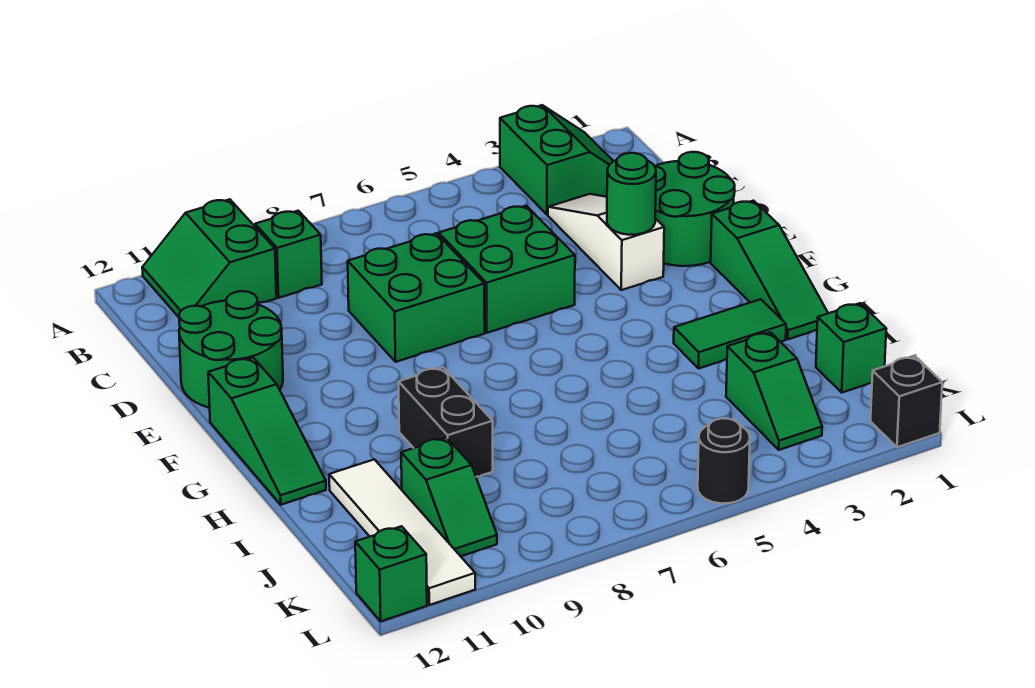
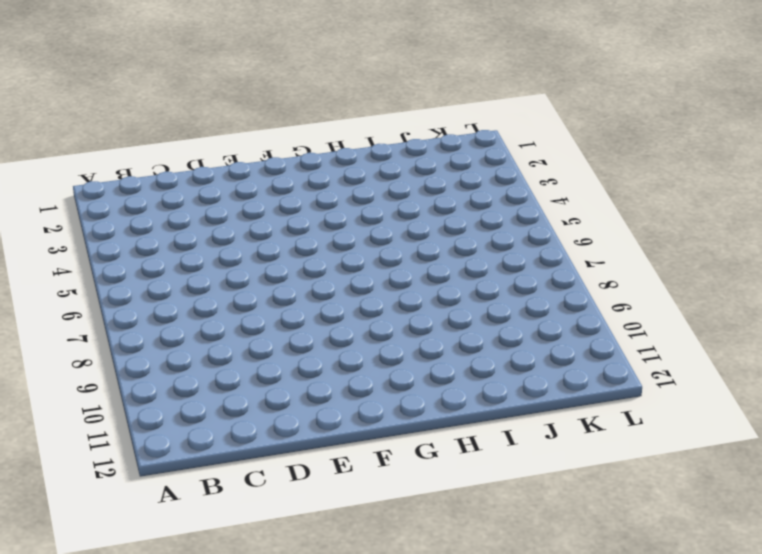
none -> green 2x2 slope [500,105,613,215]
none -> green 2x2 slope [142,199,276,317]
none -> green 1x1 brick [255,211,322,298]

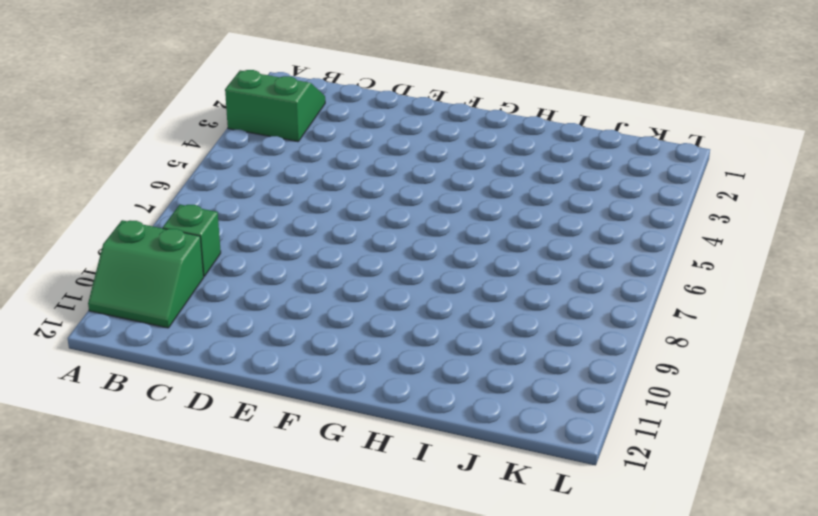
none -> white 1x3 slope [548,194,664,290]
none -> green 2x2 round brick [655,152,735,266]
none -> green 2x2 brick [439,206,575,333]

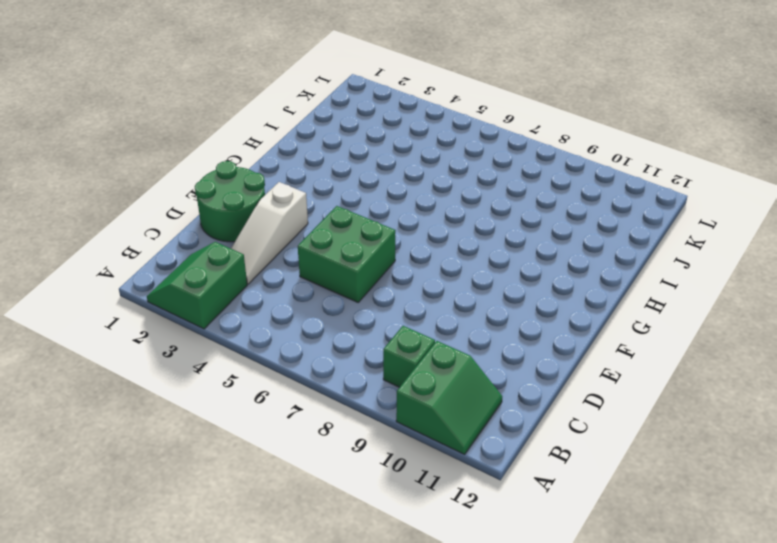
none -> green 2x2 brick [348,233,485,362]
none -> green 2x2 round brick [179,291,283,408]
none -> green 1x3 slope [711,201,828,339]

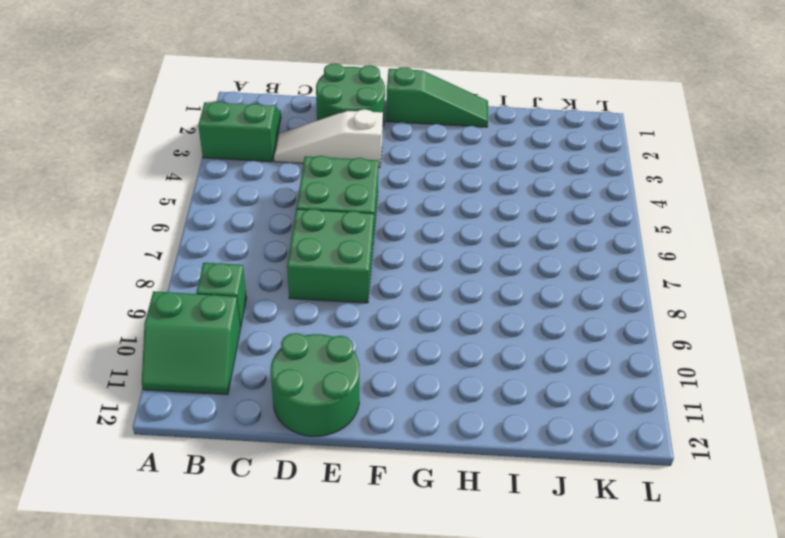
none -> green 1x3 slope [208,358,326,505]
none -> green 1x2 tile [674,299,786,369]
none -> black 1x2 brick [399,367,493,477]

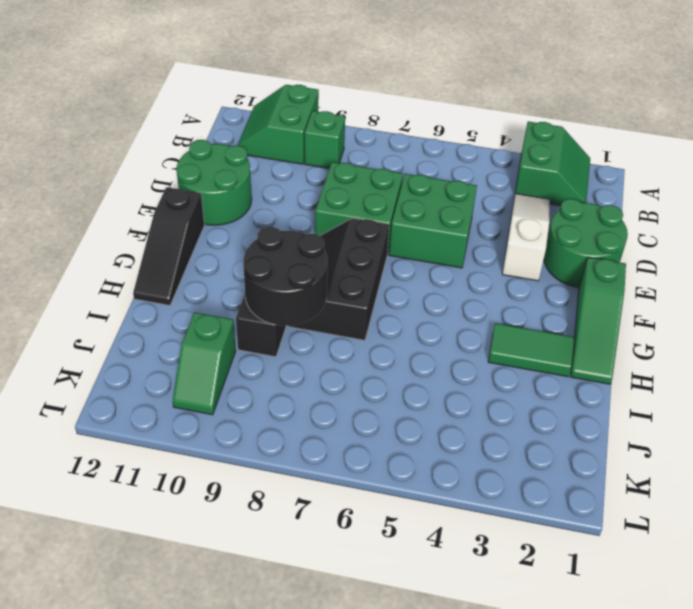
black 2x3 slope [288,218,389,340] -> none
black 1x3 slope [133,187,204,305] -> green 1x3 slope [208,358,326,505]
black 2x2 round brick [243,227,328,326] -> none
none -> white 1x4 tile [329,459,475,605]
none -> green 1x1 brick [816,303,886,393]
none -> green 1x2 slope [726,332,822,450]

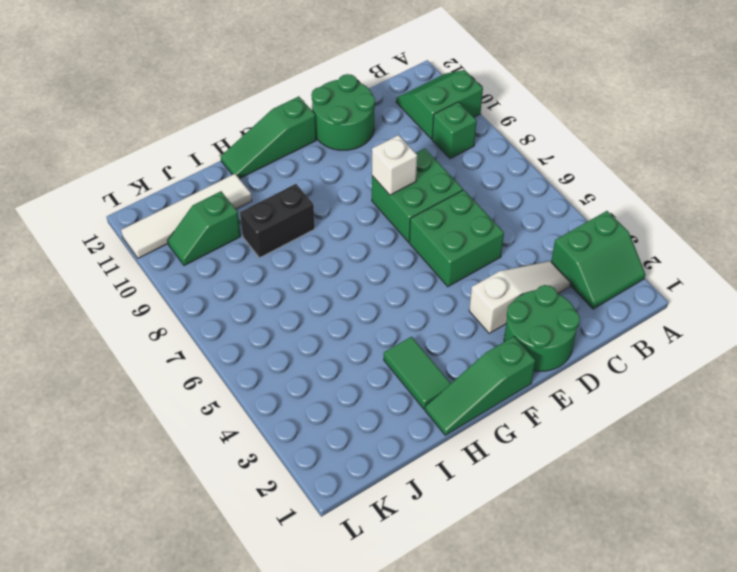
white 1x1 brick [372,135,417,195] -> none
none -> green 1x1 brick [816,303,886,393]
none -> green 1x2 slope [726,332,822,450]
none -> black 1x1 brick [870,356,942,447]

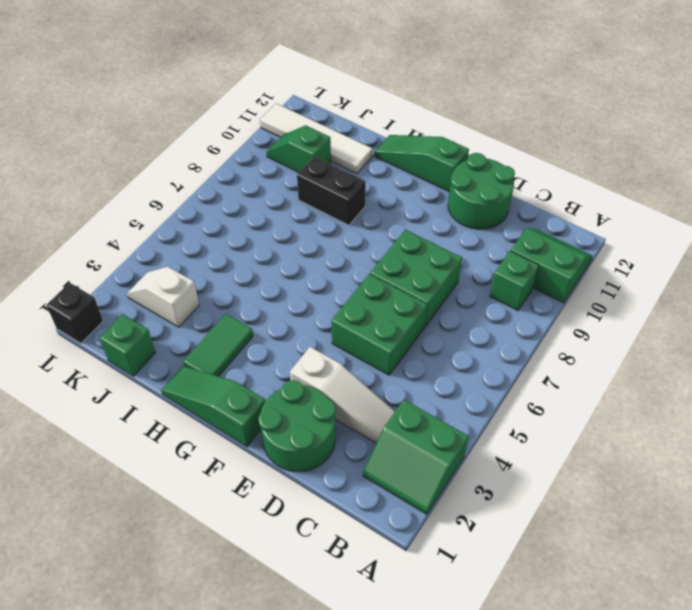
white 1x2 slope [127,267,199,327] -> green 1x2 slope [726,332,822,450]
none -> black 1x1 round brick [698,418,750,504]
none -> green 1x1 brick [355,526,427,621]
none -> green 1x1 round brick [607,153,656,235]

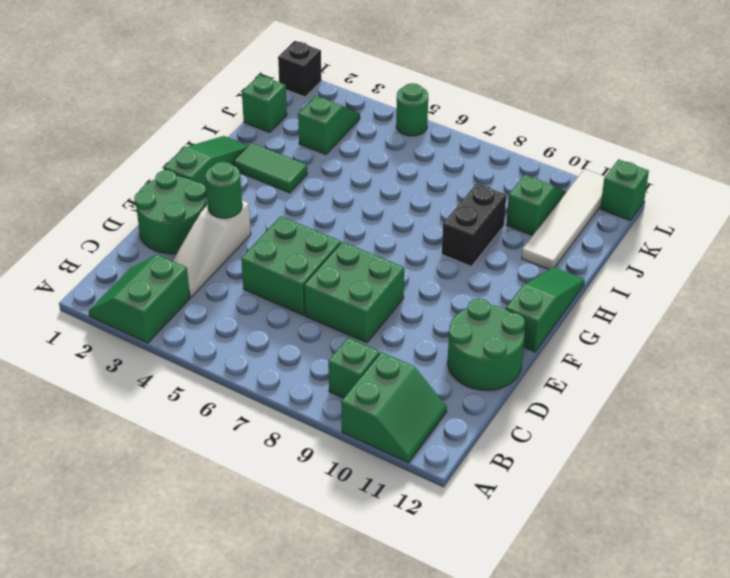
green 1x1 round brick [396,83,428,136] -> black 1x1 round brick [698,418,750,504]

